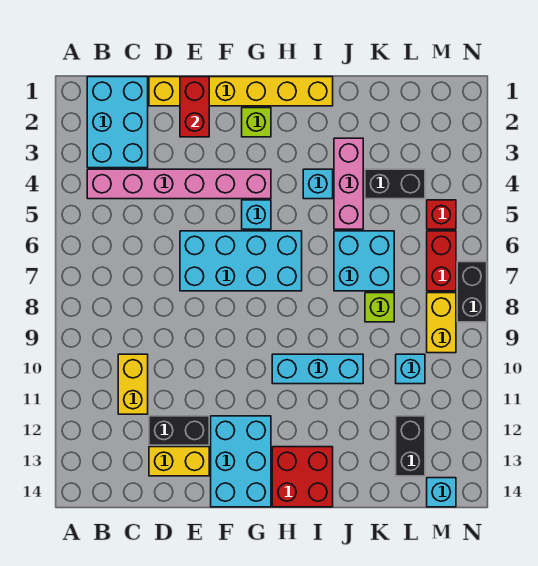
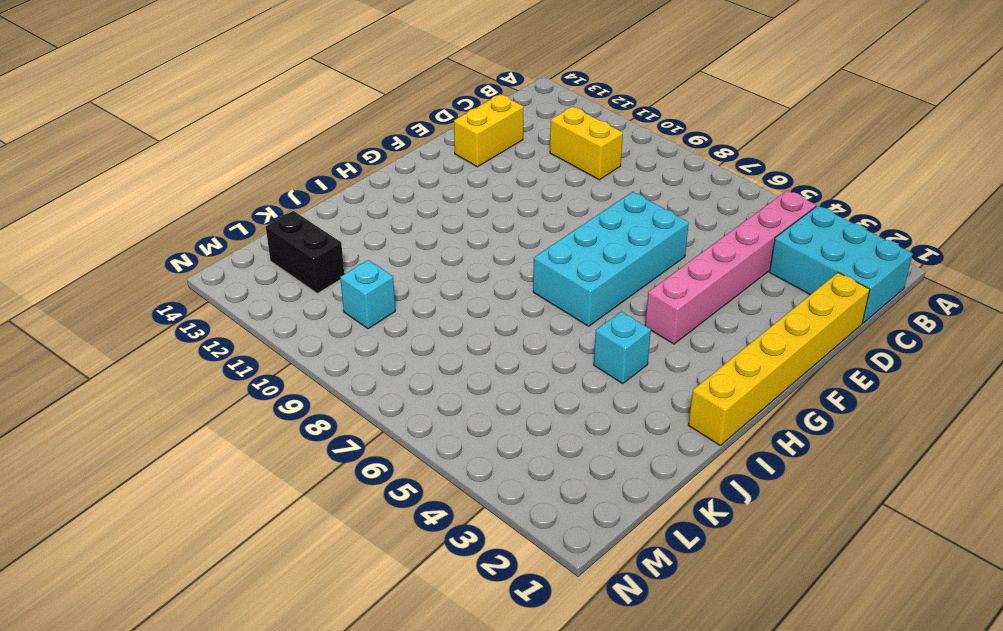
none -> black 1x2 brick [149,416,209,445]
none -> cyan 2x3 brick [211,416,271,507]
none -> lime 1x1 brick [242,108,271,137]

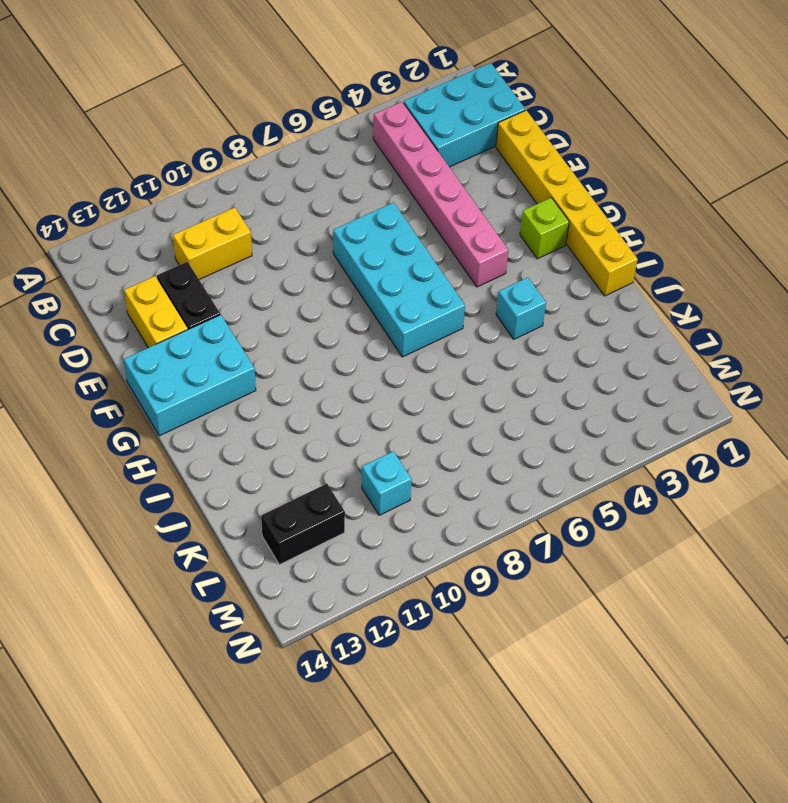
none -> cyan 1x1 brick [242,200,271,229]
none -> cyan 1x3 brick [272,354,363,384]
none -> red 2x2 brick [272,447,333,507]

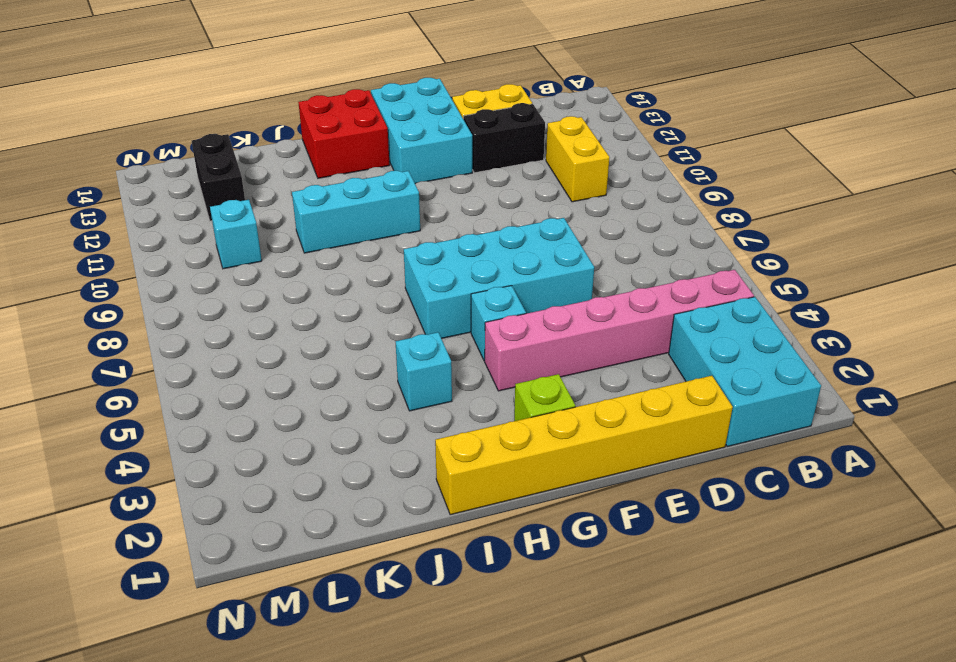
none -> pink 1x3 brick [334,138,363,229]
none -> cyan 2x2 brick [334,231,394,291]
none -> black 1x2 brick [365,169,425,199]

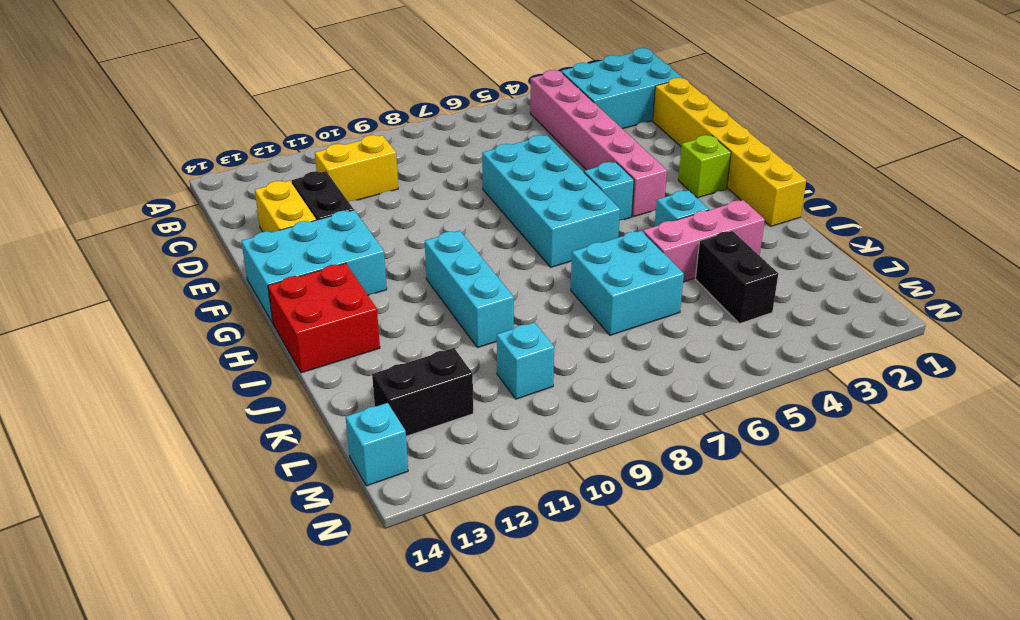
none -> lime 1x1 brick [365,293,394,322]
none -> red 1x1 brick [427,200,456,229]
none -> red 1x2 brick [427,231,456,291]

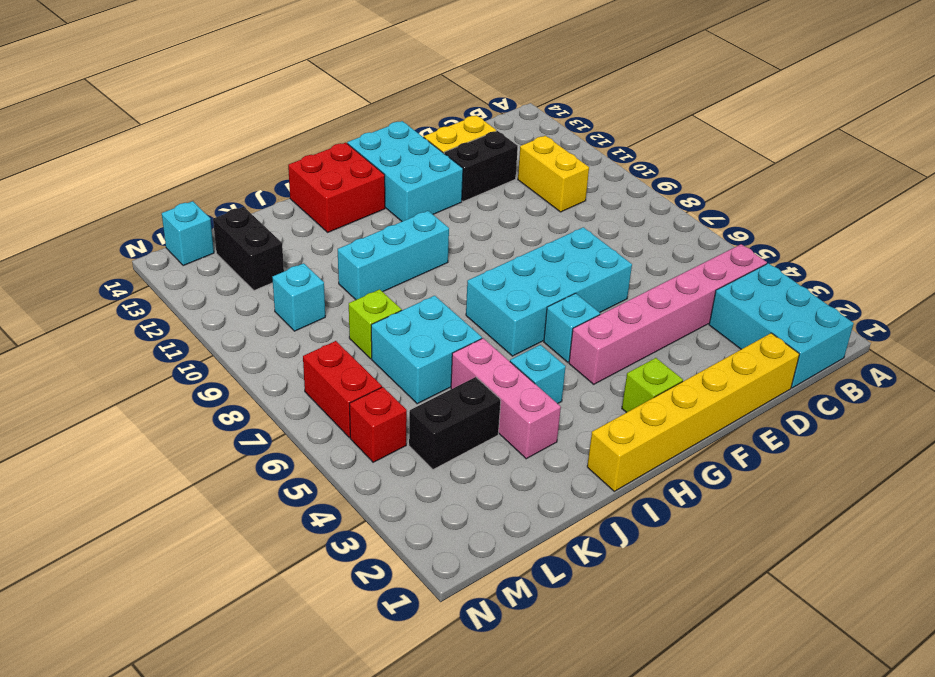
none -> yellow 1x2 brick [427,293,456,353]
none -> black 1x2 brick [457,262,487,322]
none -> red 1x2 brick [180,77,209,137]

